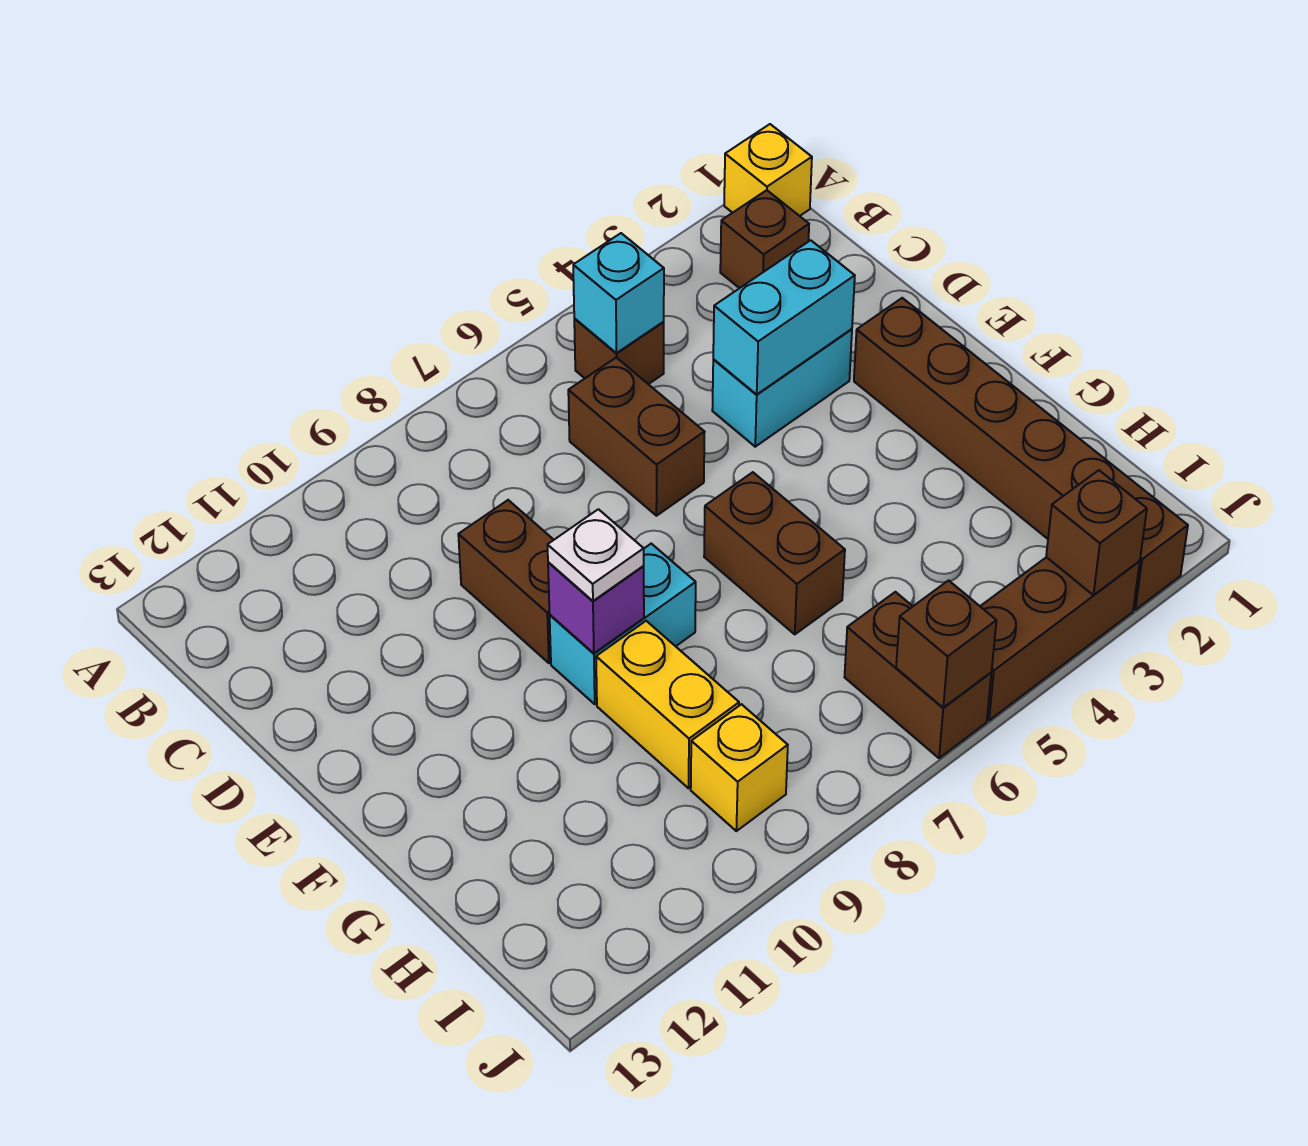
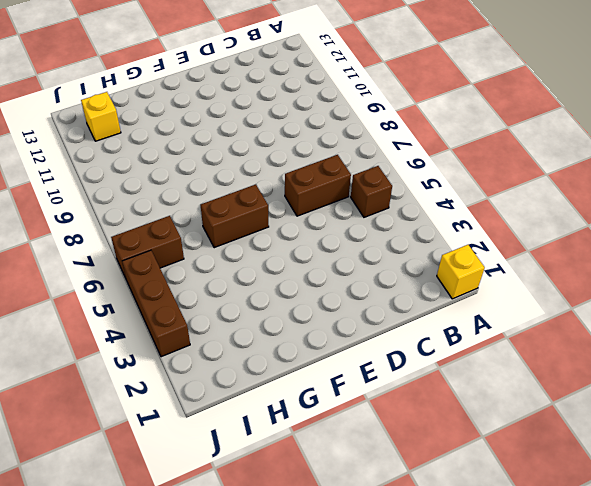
yellow 1x1 brick [81,92,121,141] -> yellow 1x1 brick moved to [691,704,788,831]
none -> brown 1x1 brick [720,190,809,288]
none -> cyan 1x2 brick [712,329,852,447]
none -> brown 1x2 brick [458,500,554,663]

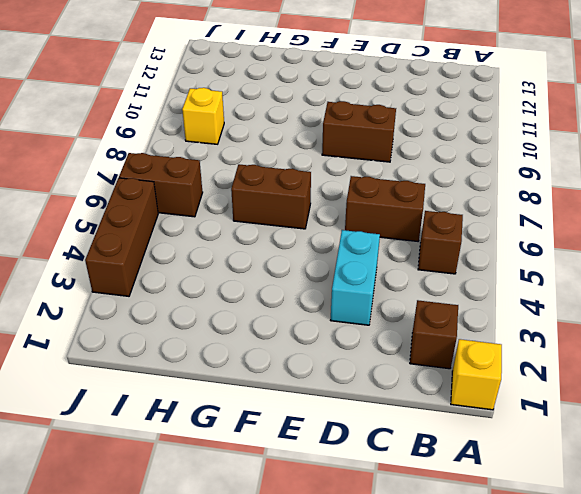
none -> brown 1x6 brick [854,298,1188,610]
none -> cyan 1x2 brick [550,544,696,704]
none -> yellow 1x2 brick [596,621,739,788]

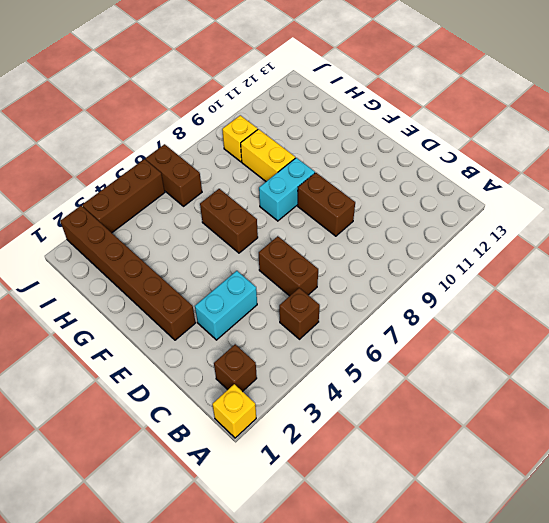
none -> cyan 1x1 brick [573,233,664,353]
none -> cyan 1x2 brick [713,240,855,394]
none -> purple 1x1 brick [548,562,644,653]

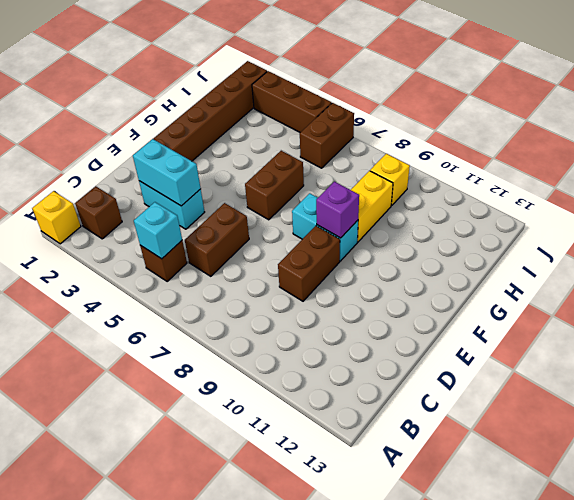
none -> brown 1x1 brick [1046,470,1147,595]
none -> brown 1x1 brick [896,580,996,708]
none -> white 1x1 plate [548,509,644,601]

